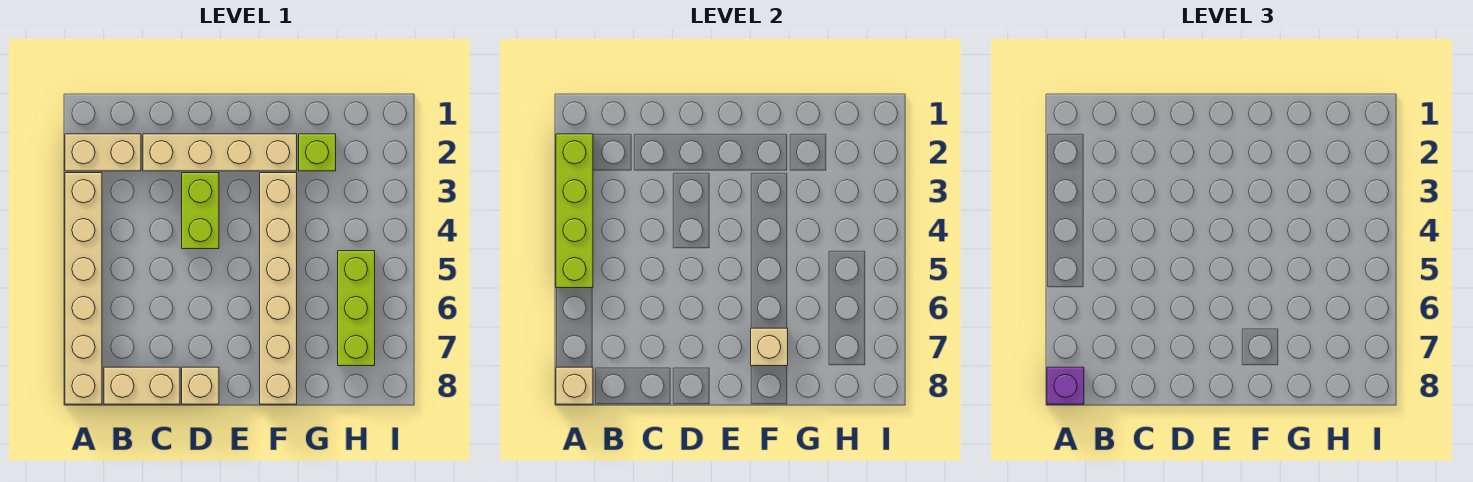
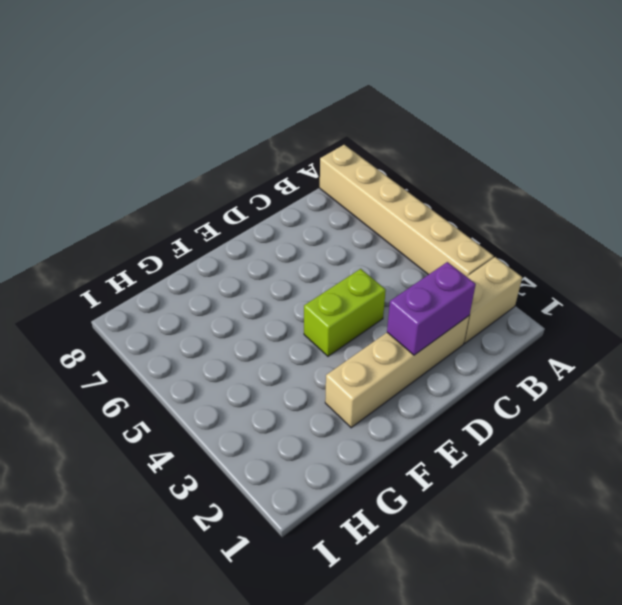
purple 1x2 brick [387,262,476,355] -> none
lime 1x2 brick [304,269,386,356] -> lime 1x2 brick turned to [182,173,219,249]
none -> tan 1x2 brick [104,367,180,404]
none -> tan 1x1 brick [182,367,219,404]
none -> tan 1x6 brick [260,173,297,404]

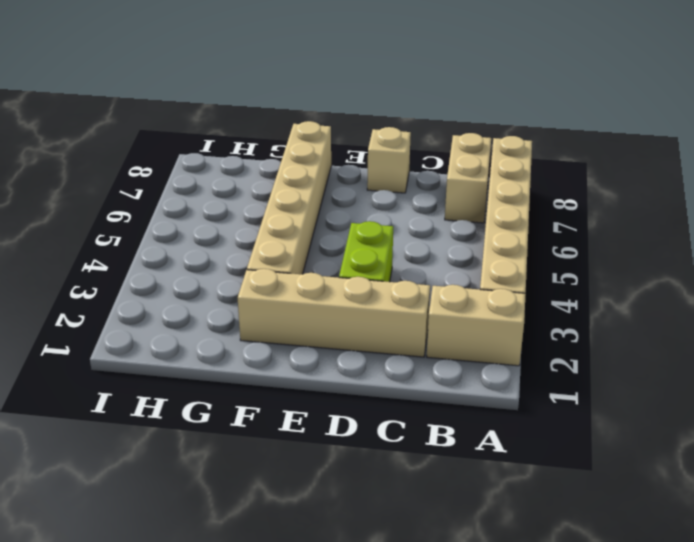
tan 1x2 brick [445,133,491,223] -> tan 1x2 brick turned to [104,367,180,404]
none -> lime 1x1 brick [299,134,336,171]
none -> lime 1x3 brick [338,251,375,366]
none -> lime 1x4 brick [556,134,593,288]

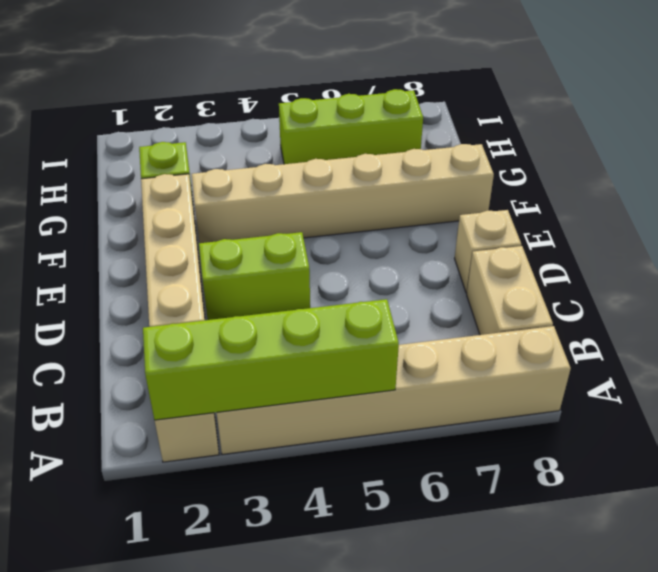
none -> tan 1x1 brick [556,367,593,404]
none -> tan 1x1 brick [751,328,788,366]
none -> purple 1x1 brick [1047,367,1084,404]

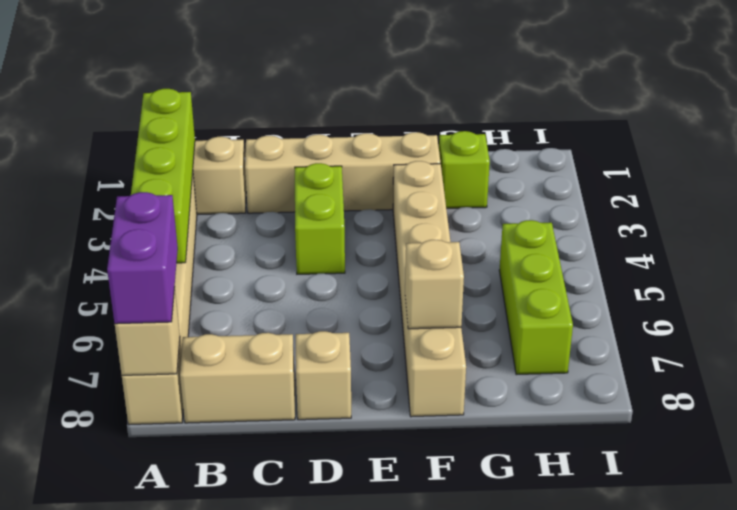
purple 1x2 brick [107,192,178,324] -> purple 1x1 brick [1047,367,1084,404]

